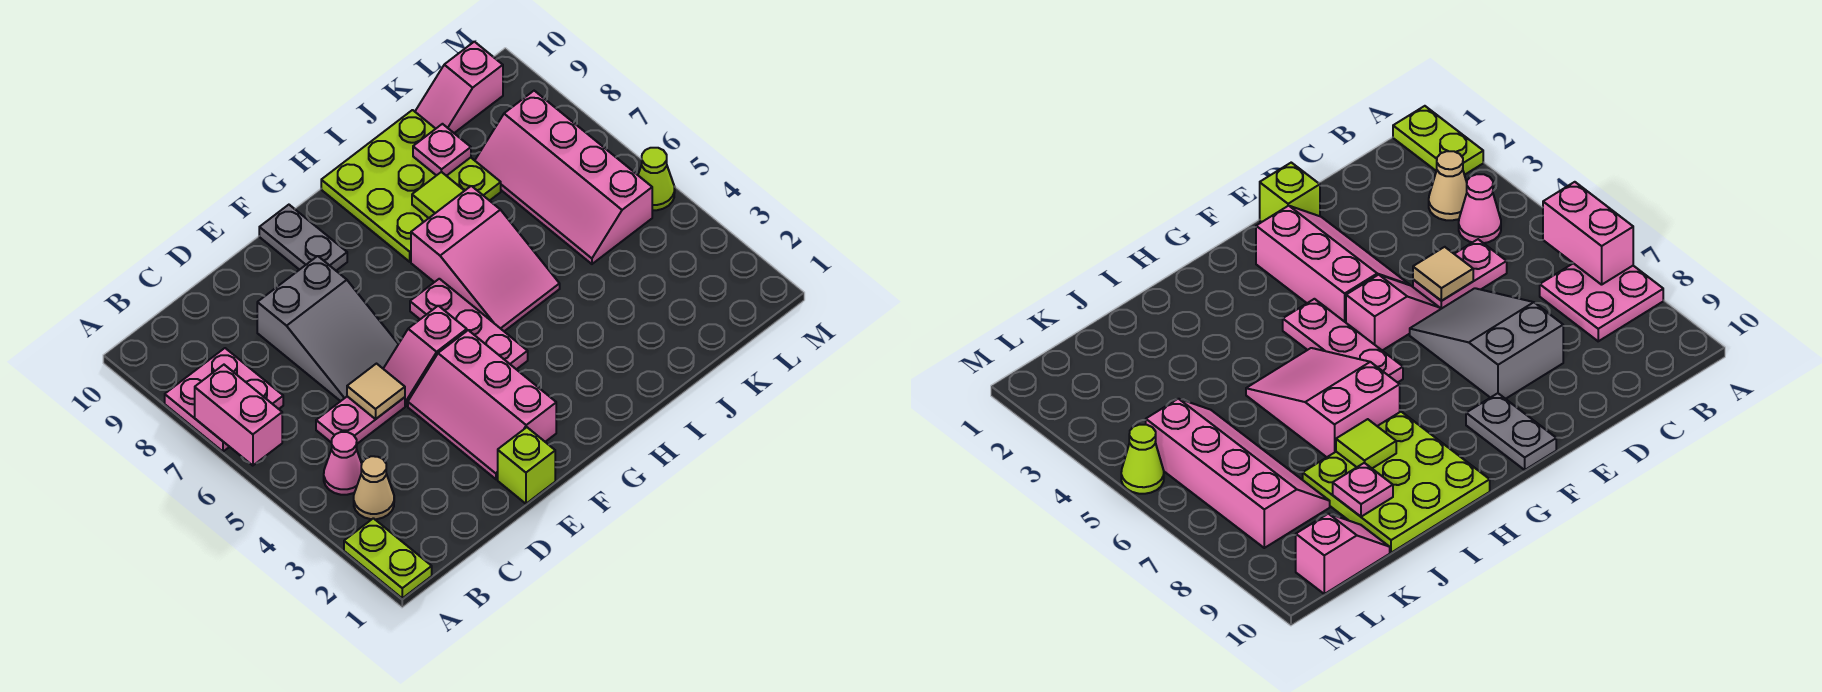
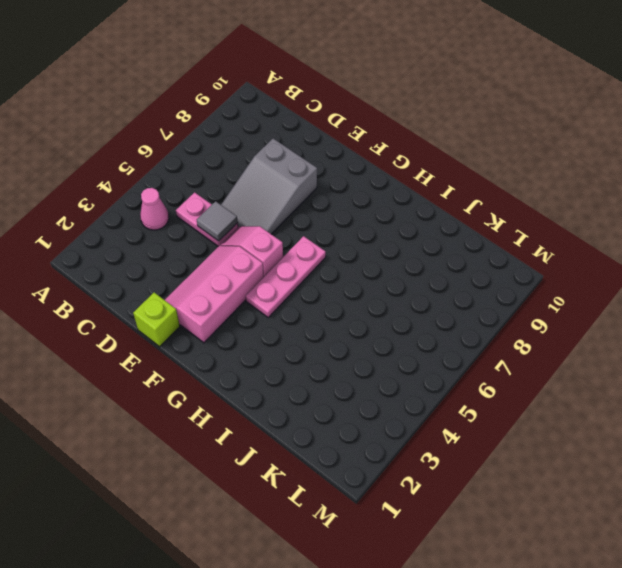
grey 1x1 tile [197,201,238,241] -> tan 1x1 tile [347,364,405,419]
none -> lime 1x2 plate [344,518,432,598]
none -> pink 2x2 plate [165,348,283,451]
none -> tan 1x1 cone [354,456,394,519]

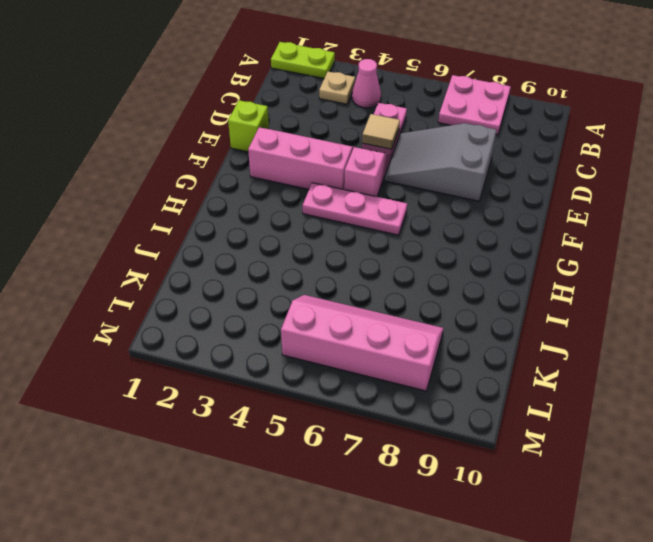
tan 1x1 plate [319,71,355,104] -> tan 1x1 cone [354,456,394,519]
none -> grey 1x2 plate [259,205,347,270]
none -> pink 2x3 slope [411,186,560,331]
none -> lime 3x3 plate [321,110,501,262]

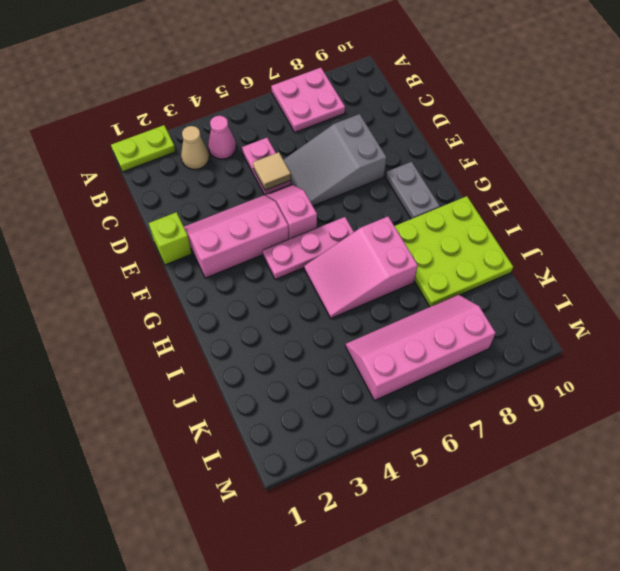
grey 1x2 plate [386,162,440,219] -> grey 1x2 plate turned to [259,205,347,270]
none -> pink 1x2 slope [415,42,503,133]
none -> lime 1x1 cone [638,148,675,210]
none -> pink 1x2 brick [195,365,282,466]

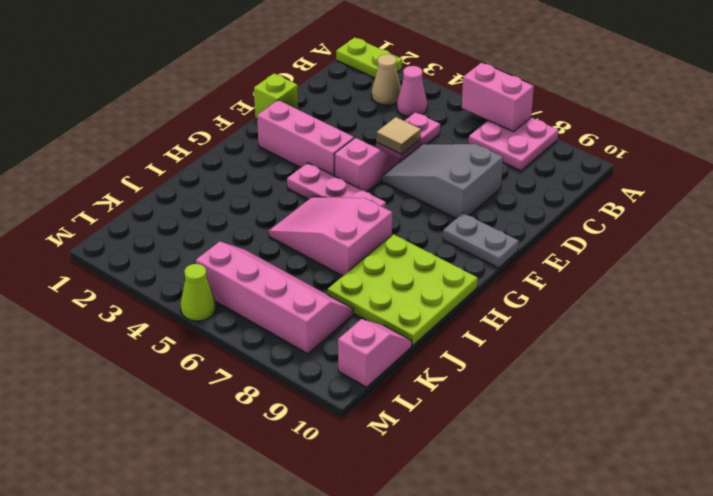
none -> lime 1x1 tile [412,172,464,218]
none -> pink 1x1 plate [413,124,471,176]

